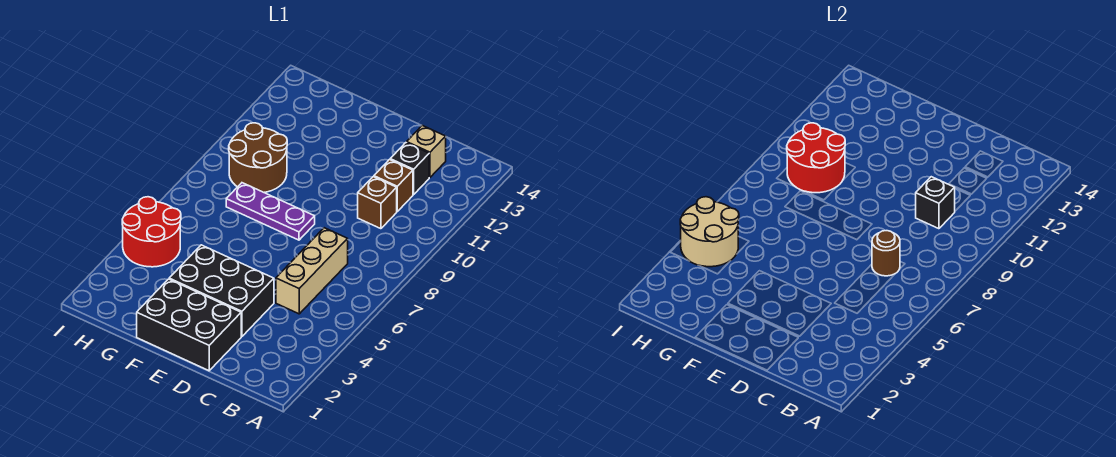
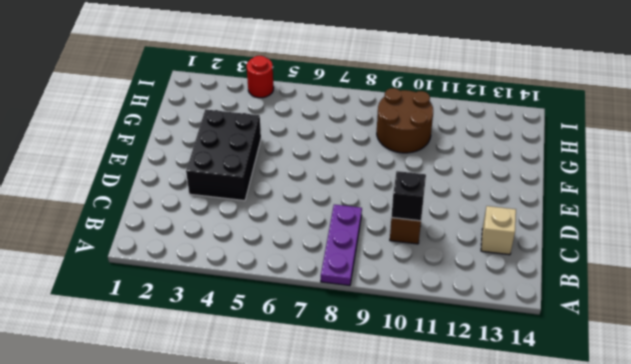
purple 1x3 plate [321,205,362,286] -> purple 1x3 plate moved to [226,183,315,240]
red 1x1 round brick [247,56,274,98] -> red 2x2 round brick [122,197,181,267]
none -> tan 1x3 brick [276,228,348,314]
none -> brown 1x1 brick [374,160,413,211]
none -> black 1x1 brick [390,143,429,195]

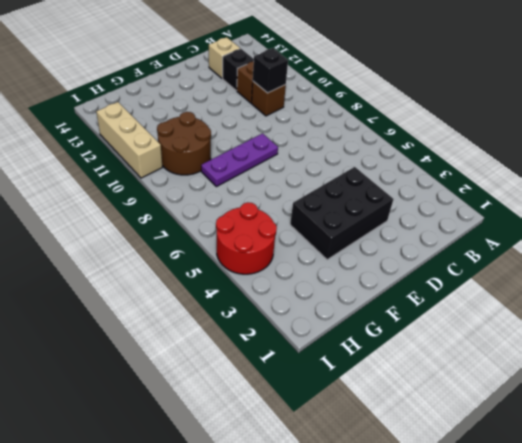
tan 1x3 brick [96,102,162,178] -> tan 1x3 brick moved to [276,228,348,314]
none -> black 2x3 brick [137,279,241,371]
none -> brown 1x1 round brick [872,231,900,276]
none -> red 2x2 round brick [787,123,845,193]

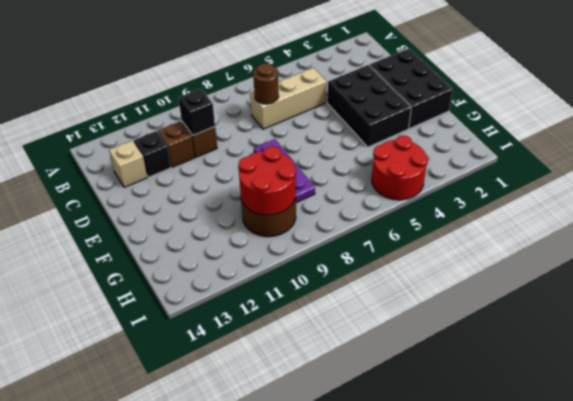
none -> tan 2x2 round brick [680,197,739,267]

